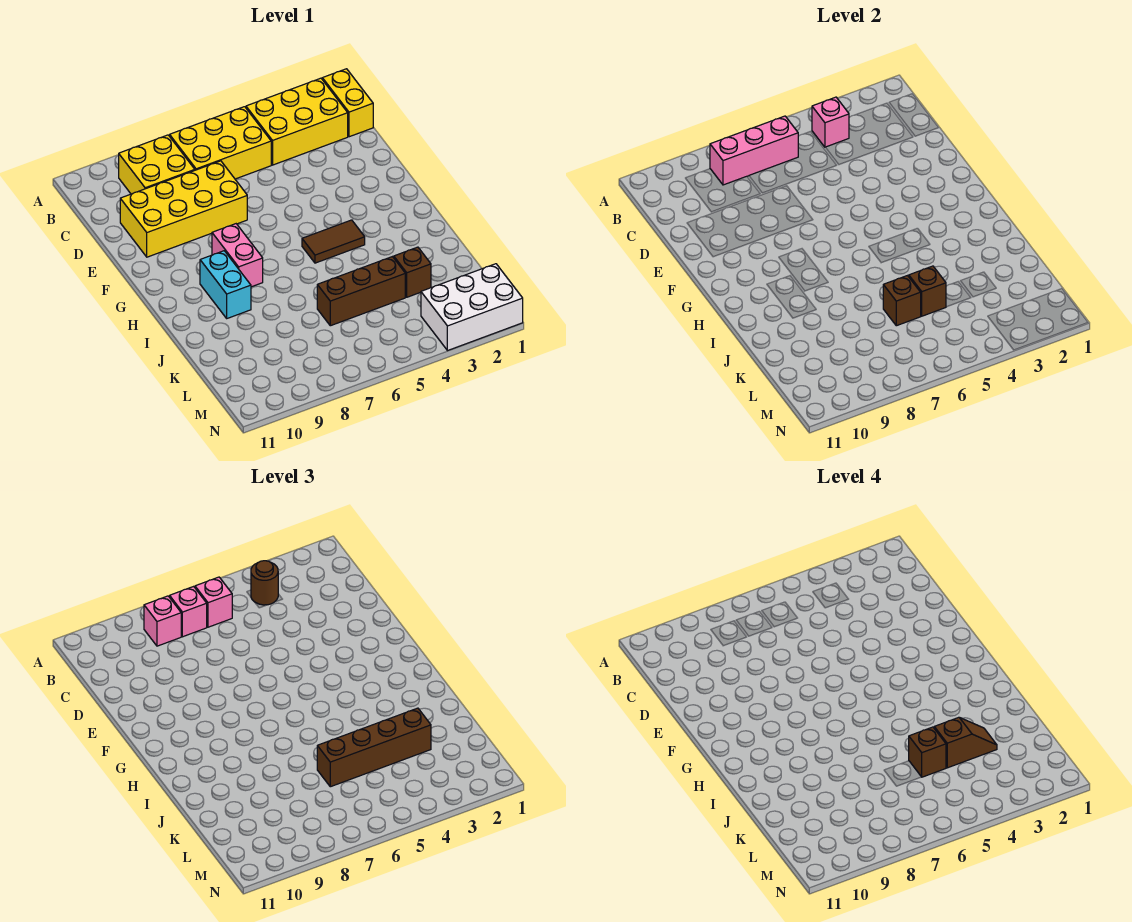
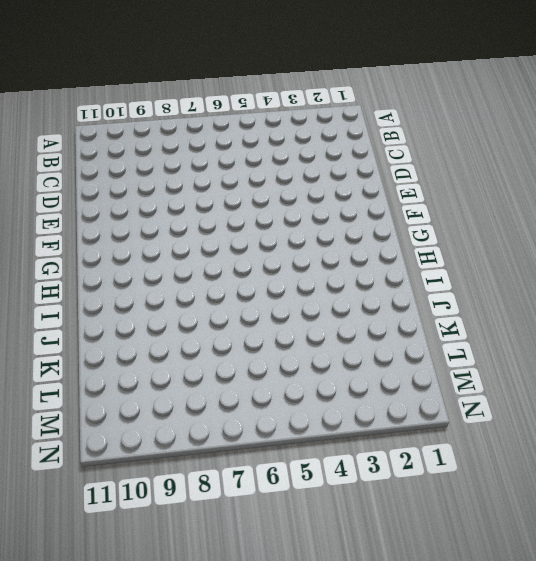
none -> yellow 1x2 brick [322,69,373,137]
none -> yellow 2x3 brick [246,78,348,165]
none -> yellow 2x3 brick [170,107,271,179]

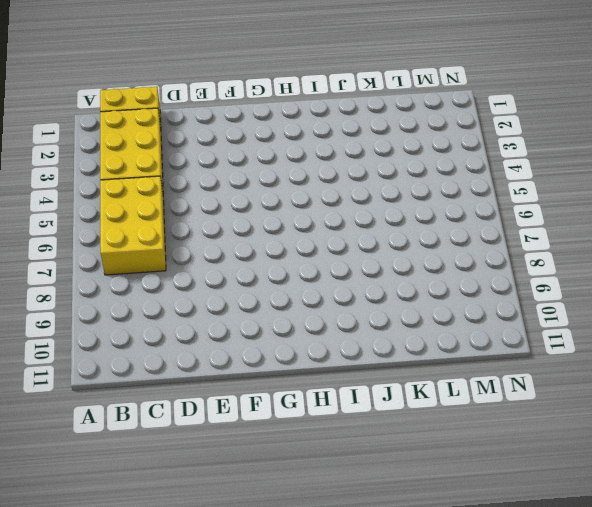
none -> yellow 2x2 brick [119,135,195,194]
none -> yellow 2x4 brick [120,161,247,257]
none -> pink 1x2 brick [212,224,263,287]

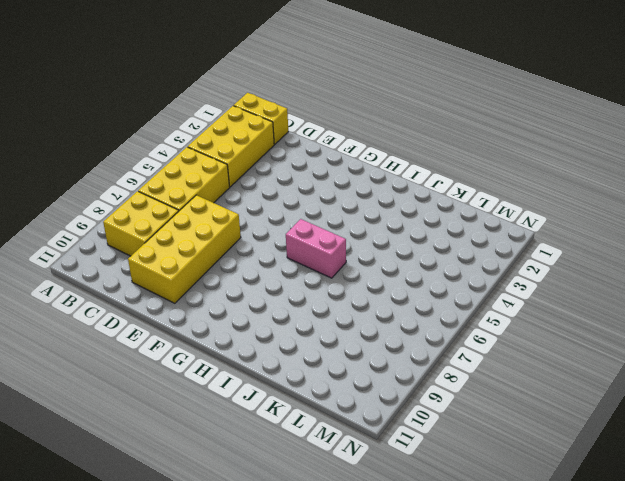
pink 1x2 brick [286,219,346,278] -> pink 1x2 brick moved to [212,224,263,287]
none -> brown 1x2 tile [302,220,365,263]
none -> cyan 1x2 brick [200,251,251,318]
none -> brown 1x1 brick [394,247,431,297]

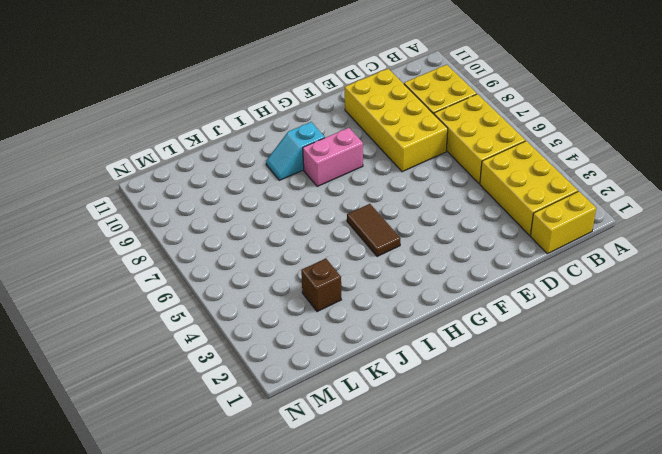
cyan 1x2 slope [266,122,325,180] -> cyan 1x2 brick [200,251,251,318]
none -> brown 1x3 brick [317,257,405,326]
none -> white 2x3 brick [421,264,523,351]
none -> pink 1x1 brick [812,97,849,147]

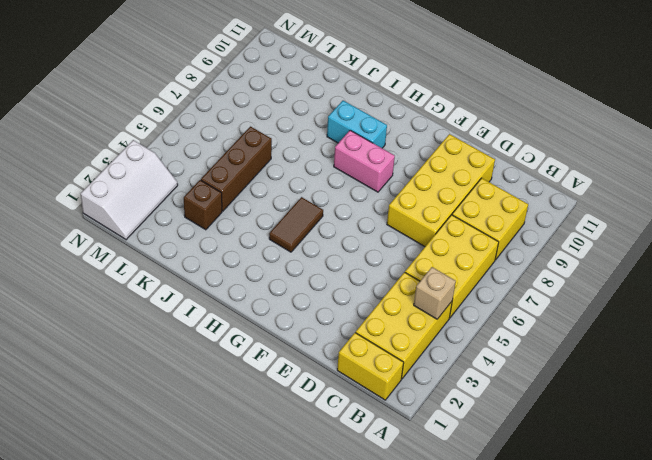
tan 1x1 brick [414,267,456,319] -> pink 1x1 brick [812,97,849,147]
white 2x3 slope [81,140,178,240] -> white 2x3 brick [421,264,523,351]
none -> pink 1x3 brick [710,116,798,185]
none -> brown 1x1 brick [909,266,946,316]
none -> brown 1x1 brick [883,276,921,326]

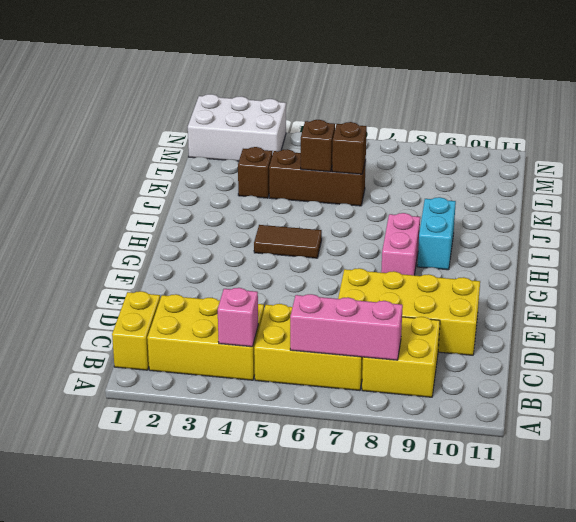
none -> brown 1x1 round brick [251,561,278,605]
none -> pink 1x1 brick [195,577,232,627]
none -> pink 1x1 brick [170,586,207,637]

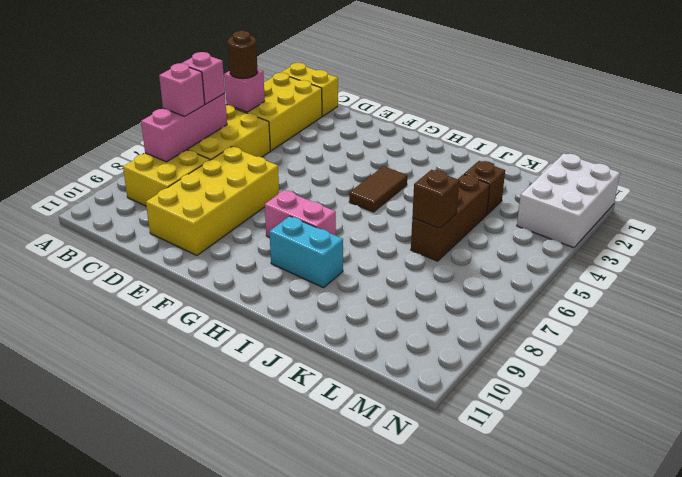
none -> brown 1x1 brick [909,266,946,316]
none -> pink 1x1 brick [144,596,181,646]
none -> brown 1x4 brick [317,708,431,787]

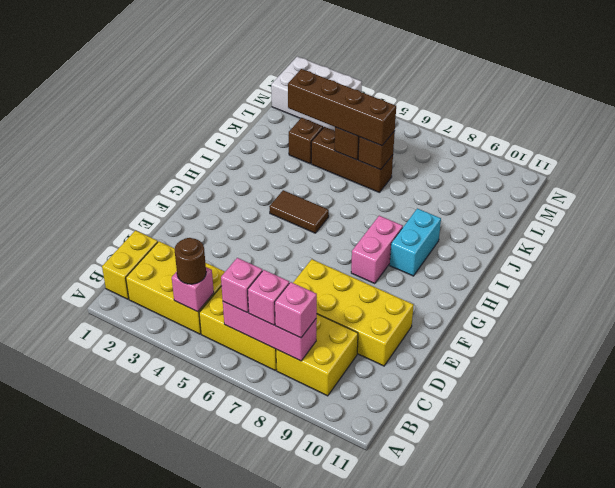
none -> brown 1x2 slope [934,717,997,768]
none -> brown 1x1 brick [909,727,946,777]

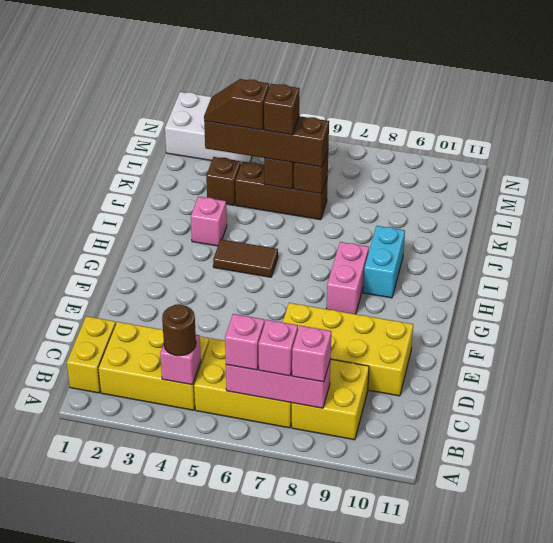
pink 1x1 brick [191,197,227,246] -> none

